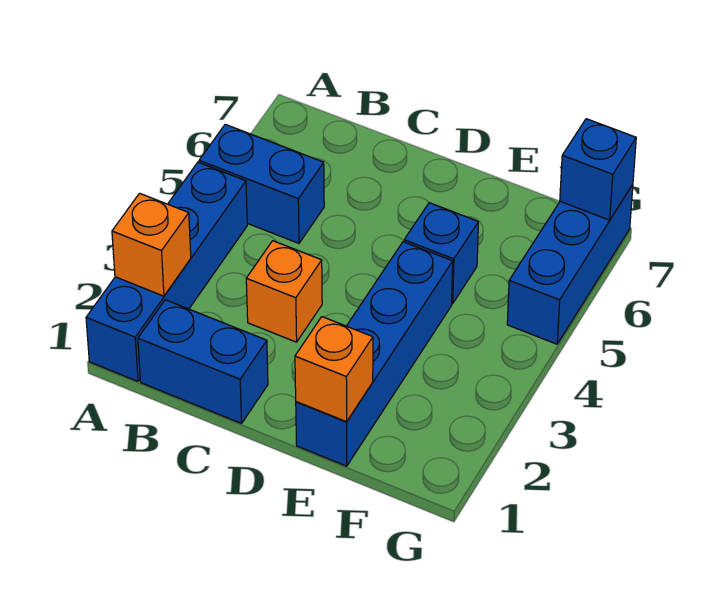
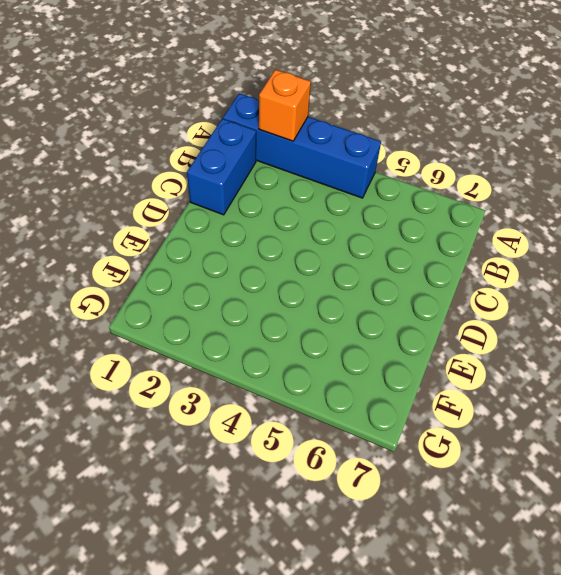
none -> blue 1x2 brick [199,124,324,243]
none -> orange 1x1 brick [246,241,322,342]

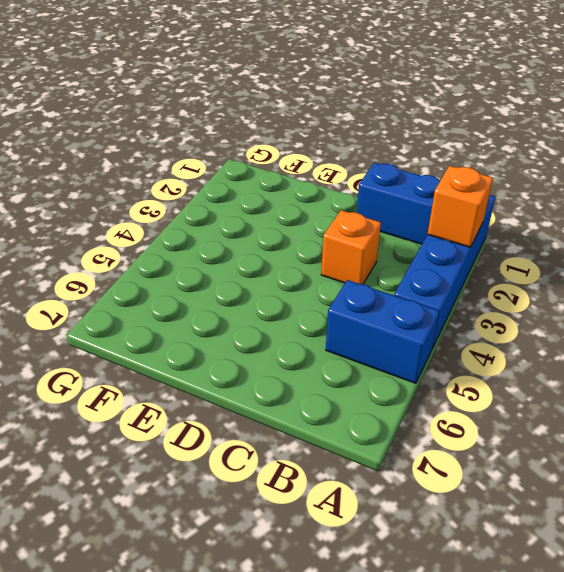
none -> blue 1x4 brick [296,242,453,466]
none -> blue 1x1 brick [404,203,478,303]

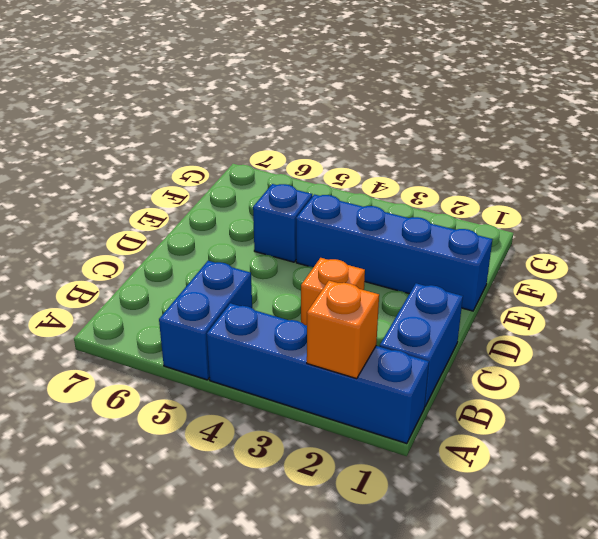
none -> blue 1x3 brick [507,184,633,344]
none -> orange 1x1 brick [295,317,373,422]

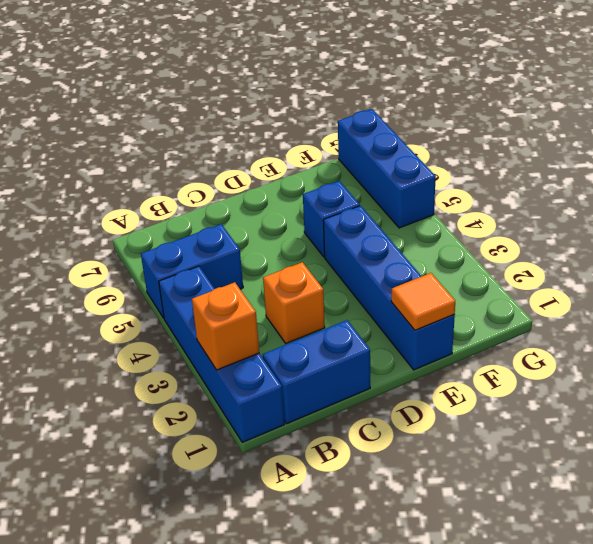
orange 1x1 tile [391,273,455,330] -> orange 1x1 brick [295,317,373,422]
none -> blue 1x1 brick [560,119,636,220]

